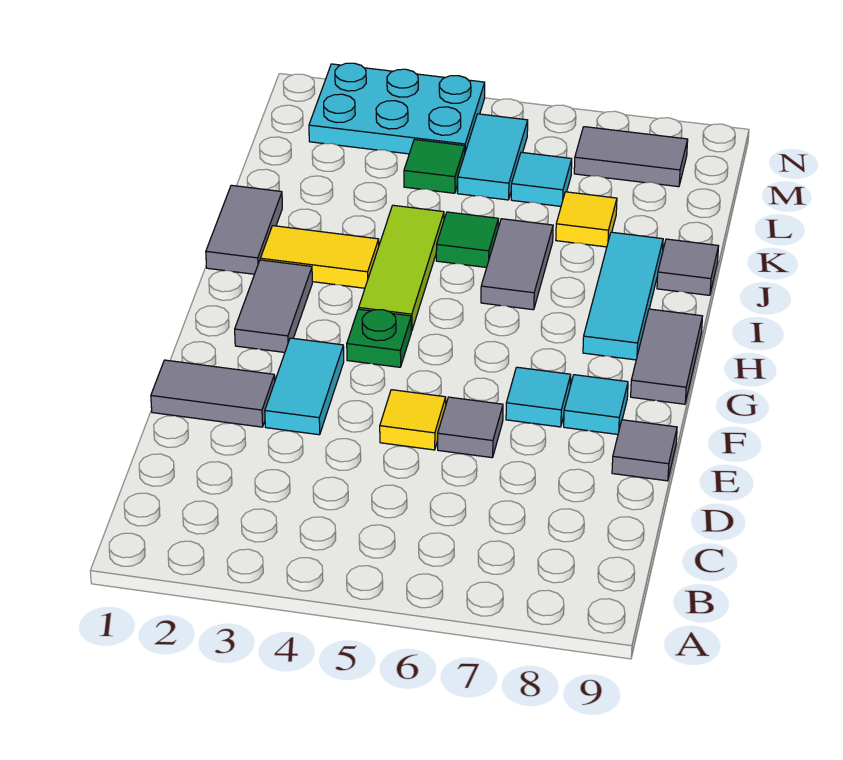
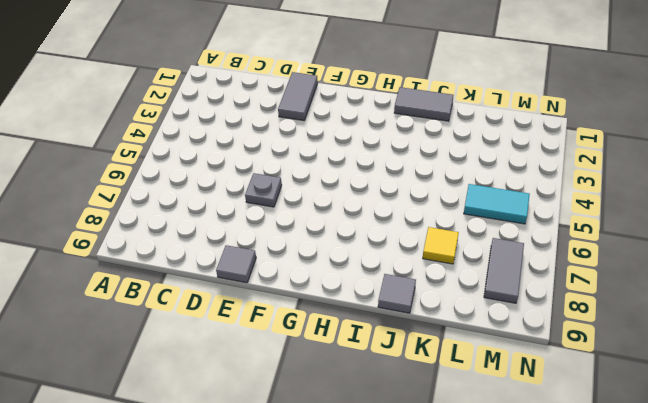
grey 1x1 plate [245,173,282,207] -> grey 1x1 tile [438,397,503,458]
none -> cyan 1x2 tile [265,338,344,435]
none -> yellow 1x1 tile [380,390,446,450]
none -> cyan 1x1 tile [506,367,571,427]

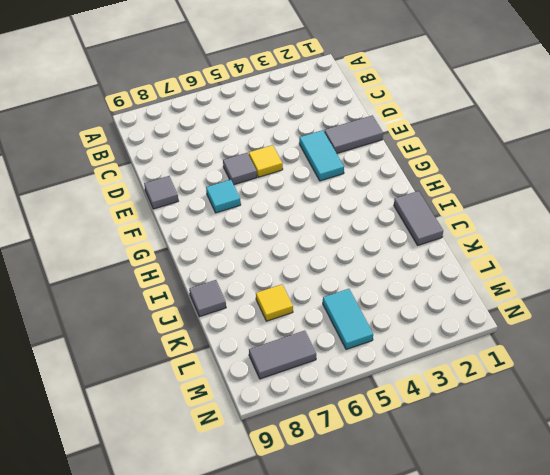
none -> cyan 1x1 tile [564,375,628,434]
none -> grey 1x2 tile [235,260,312,352]
none -> green 1x1 plate [347,309,411,367]

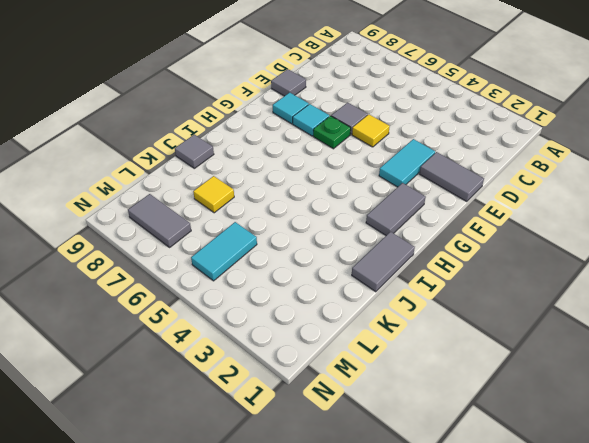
green 1x1 plate [313,116,351,149] -> green 1x1 plate moved to [347,309,411,367]
none -> grey 1x2 tile [631,309,702,404]
none -> lime 1x3 tile [359,205,444,331]
none -> cyan 1x3 tile [583,232,663,360]

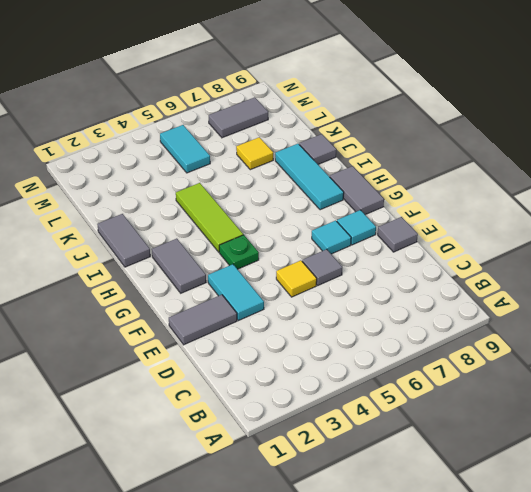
none -> yellow 1x2 tile [260,226,379,288]
none -> grey 1x2 tile [481,219,553,310]
none -> green 1x1 tile [436,212,498,267]

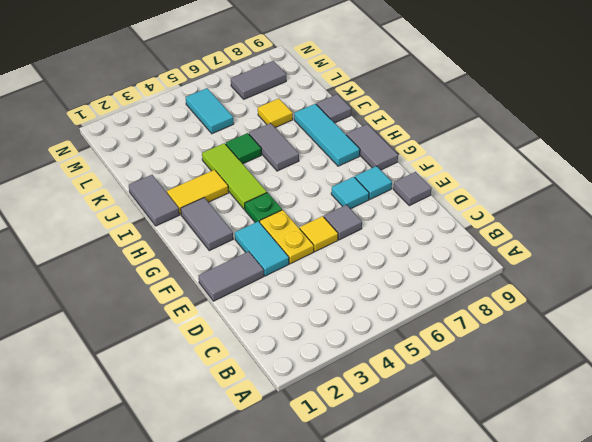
yellow 1x2 plate [260,210,314,264] -> none
none -> green 1x1 tile [404,139,465,193]
none -> cyan 1x1 tile [511,152,572,206]
none -> cyan 2x3 plate [309,63,485,154]

